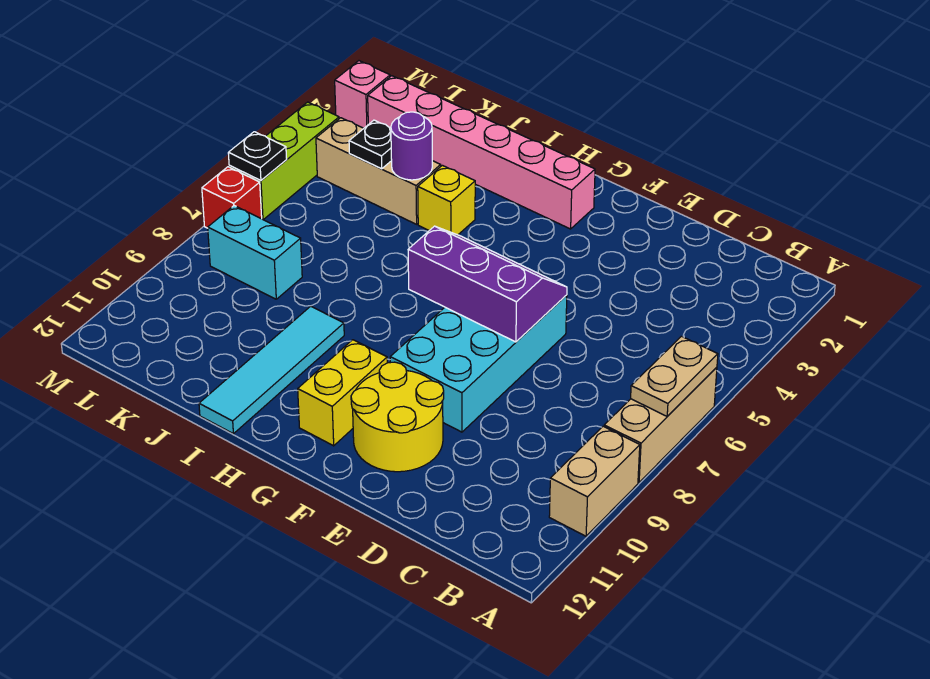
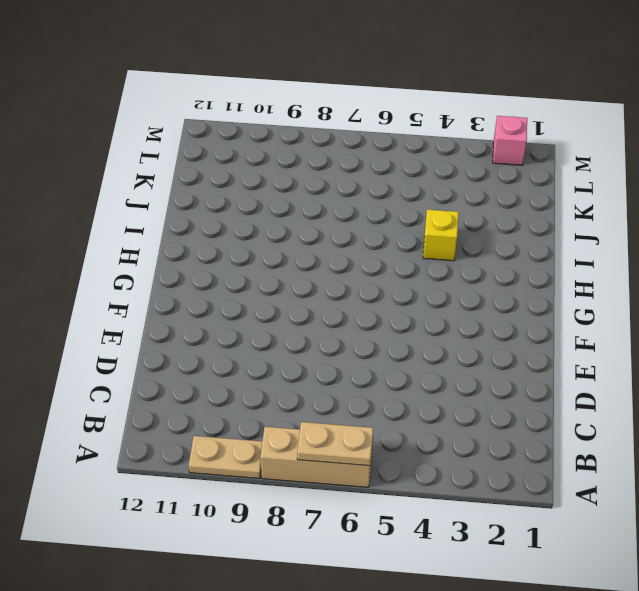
tan 1x2 plate [189,436,262,478] -> tan 1x2 brick [549,426,640,536]
none -> cyan 2x4 brick [390,295,567,432]
none -> yellow 2x2 round brick [351,362,444,472]
none -> pink 1x6 brick [368,76,595,229]

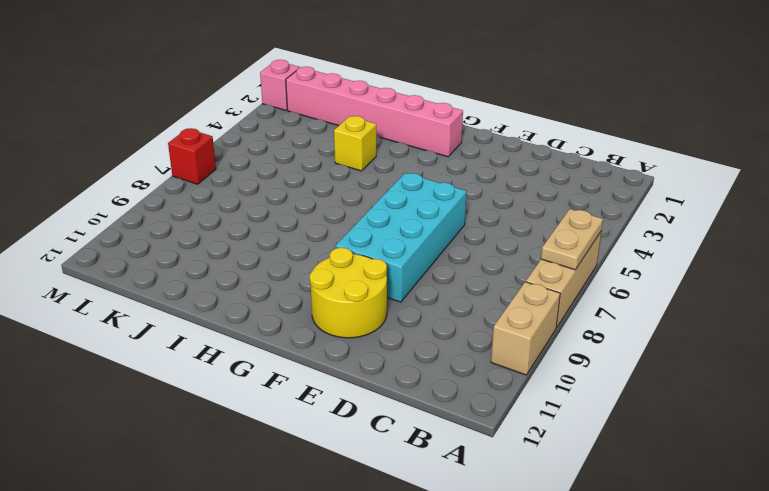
none -> yellow 1x2 brick [298,340,387,446]
none -> cyan 1x4 tile [199,306,344,434]
none -> tan 1x3 brick [316,118,441,224]

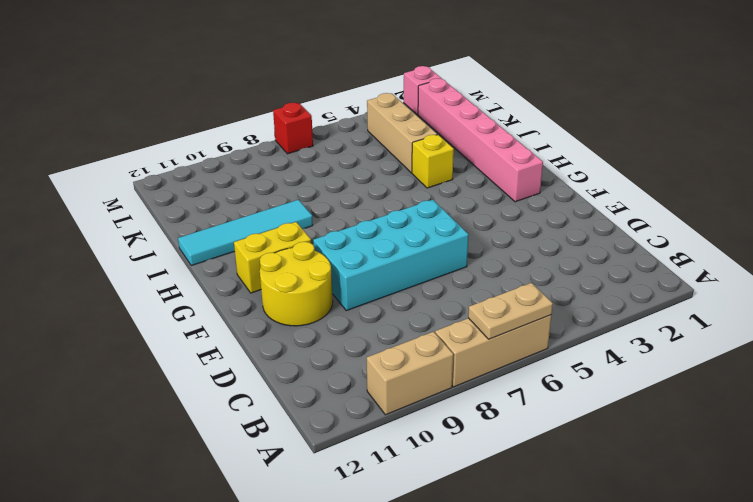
none -> cyan 1x2 brick [208,206,302,299]
none -> lime 1x3 brick [229,102,339,220]
none -> purple 2x3 slope [408,226,567,342]

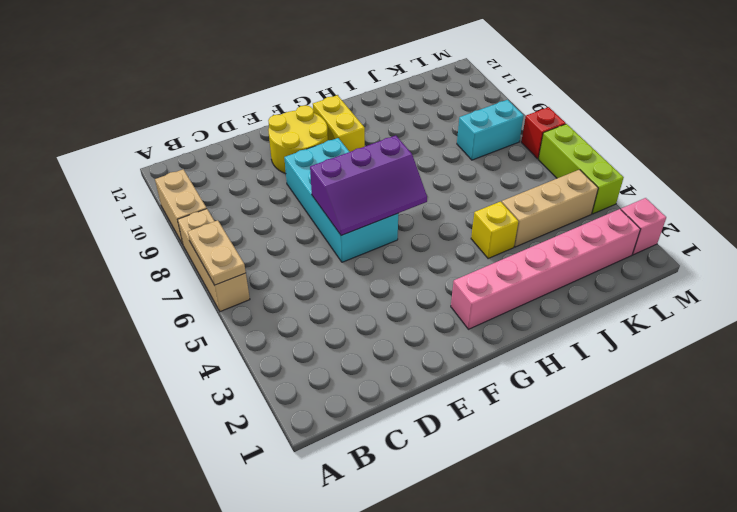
none -> cyan 1x4 tile [199,306,344,434]
none -> purple 1x1 round brick [391,112,432,180]
none -> black 1x1 plate [349,120,392,169]

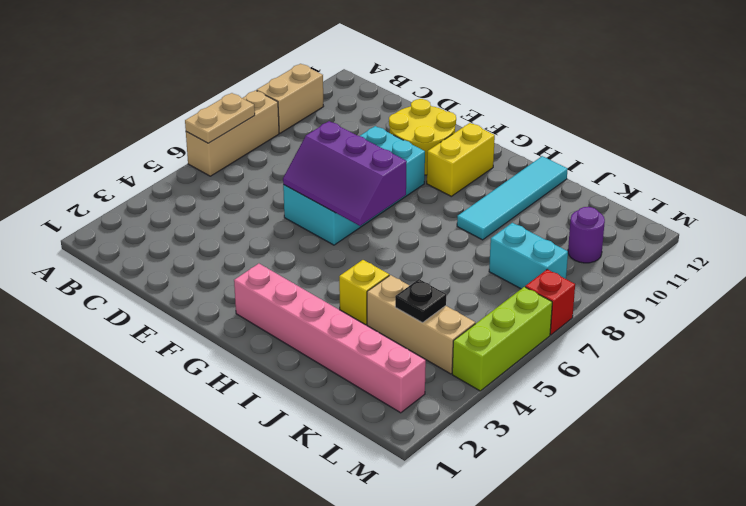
purple 1x1 round brick [568,207,605,263] -> purple 1x1 round brick moved to [391,112,432,180]
none -> pink 1x1 brick [335,61,390,128]
none -> black 1x1 plate [228,132,287,181]

